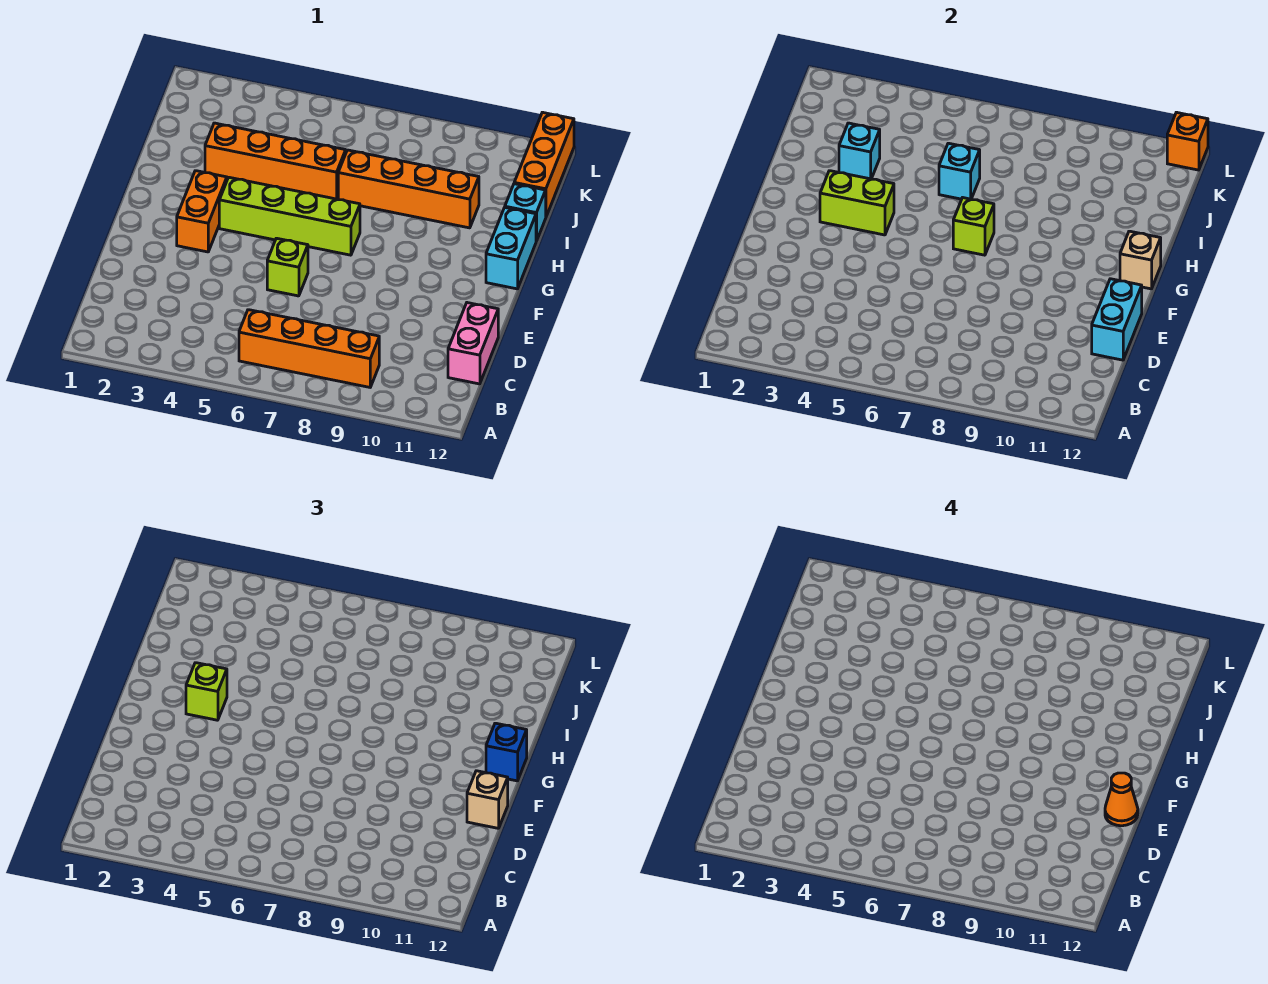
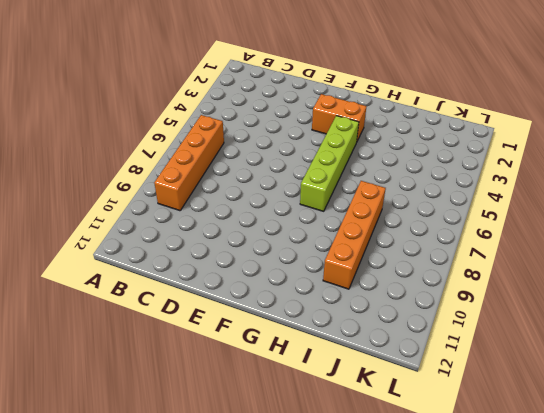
none -> pink 1x2 brick [448,303,498,384]
none -> lime 1x1 brick [267,238,308,296]
none -> cyan 1x2 brick [486,207,536,289]

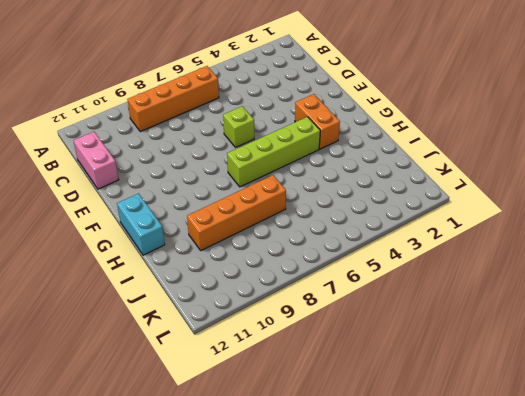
none -> orange 1x4 brick [205,123,346,199]
none -> cyan 1x1 brick [505,184,546,241]
none -> orange 1x3 brick [514,112,574,216]

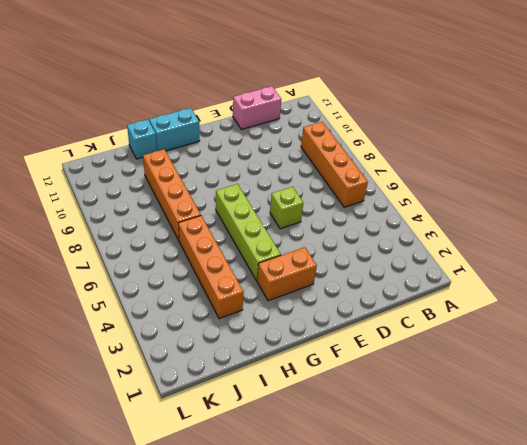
none -> orange 1x3 brick [514,112,574,216]
none -> cyan 1x2 brick [1092,279,1142,360]
none -> lime 1x2 brick [820,171,894,235]

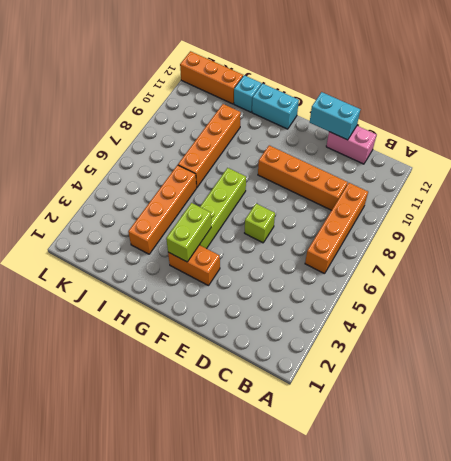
orange 1x4 brick [258,145,348,210] -> none
none -> lime 1x1 brick [953,198,994,255]
none -> tan 1x1 brick [1120,231,1161,289]
none -> cyan 1x1 brick [839,123,880,179]

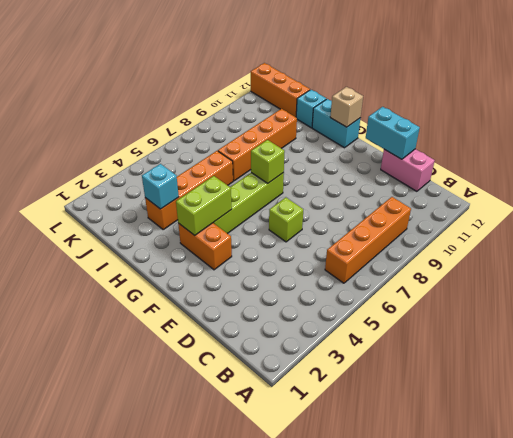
none -> cyan 1x1 brick [939,143,980,199]
none -> orange 1x1 brick [1167,112,1208,170]
none -> tan 1x1 brick [467,771,508,828]

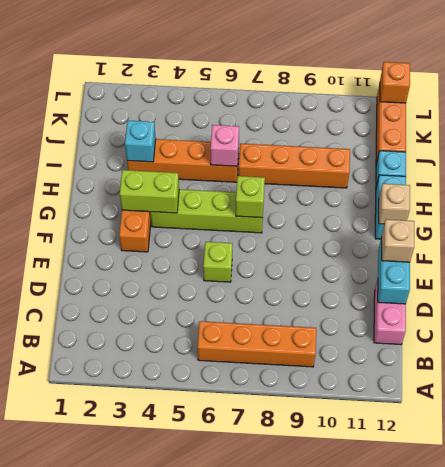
pink 1x1 brick [210,125,239,166] -> cyan 1x1 brick [939,143,980,199]
none -> lime 1x1 brick [186,663,227,720]
none -> blue 1x1 brick [486,723,527,781]
none -> orange 1x1 cone [1105,773,1138,826]

